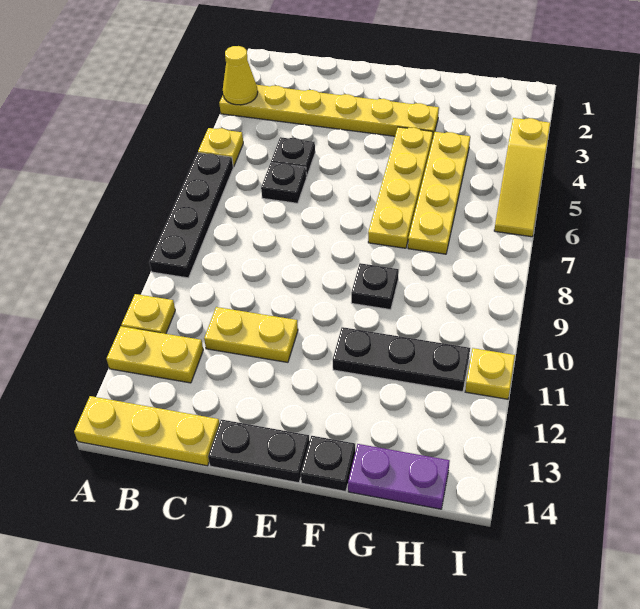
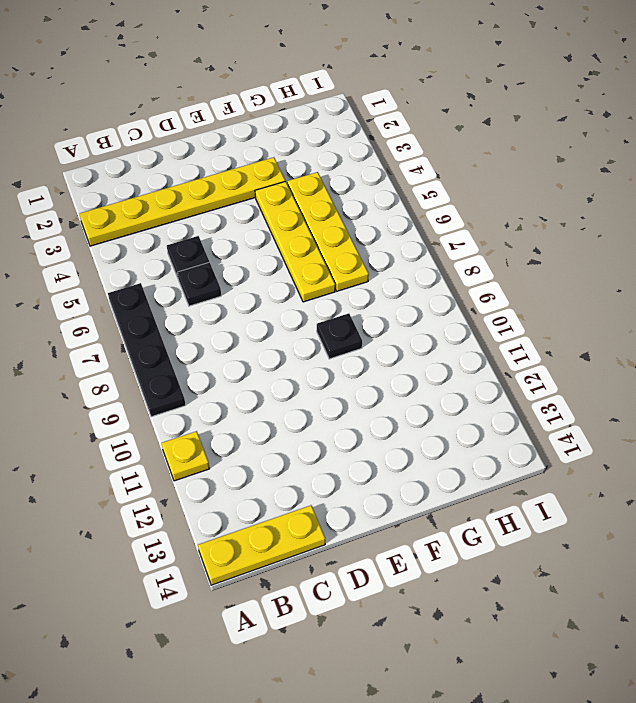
none -> yellow 1x1 plate [198,128,243,167]
none -> yellow 1x2 plate [107,326,203,383]
none -> yellow 1x2 plate [204,307,298,362]

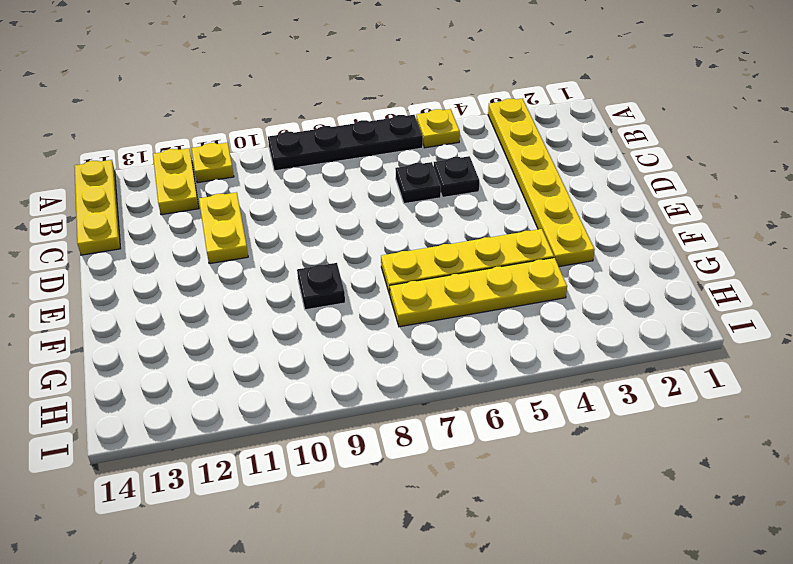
none -> black 1x2 plate [208,420,310,483]
none -> black 1x3 plate [333,327,470,392]
none -> black 1x1 plate [301,436,355,492]

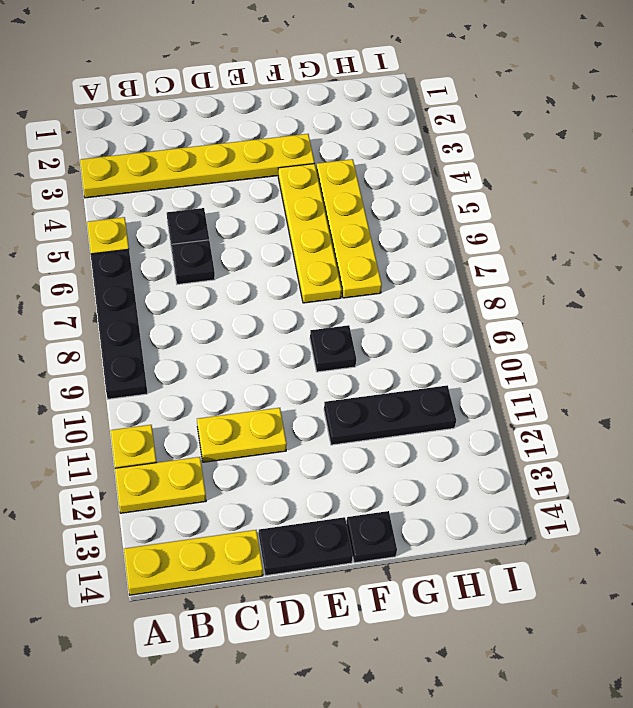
none -> purple 1x2 plate [348,444,450,509]
none -> yellow 1x3 slope [494,118,550,237]
none -> yellow 1x1 plate [465,348,515,399]

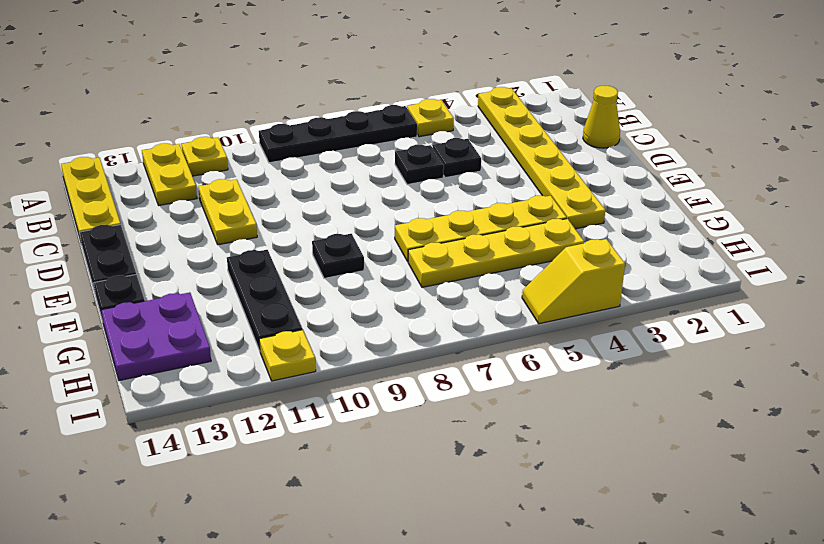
yellow 1x1 cone [583,86,620,148] -> yellow 1x1 cone moved to [223,46,258,105]
purple 2x2 plate [101,292,211,381] -> purple 1x2 plate [348,444,450,509]
yellow 1x2 slope [522,239,625,324] -> yellow 1x3 slope [494,118,550,237]

